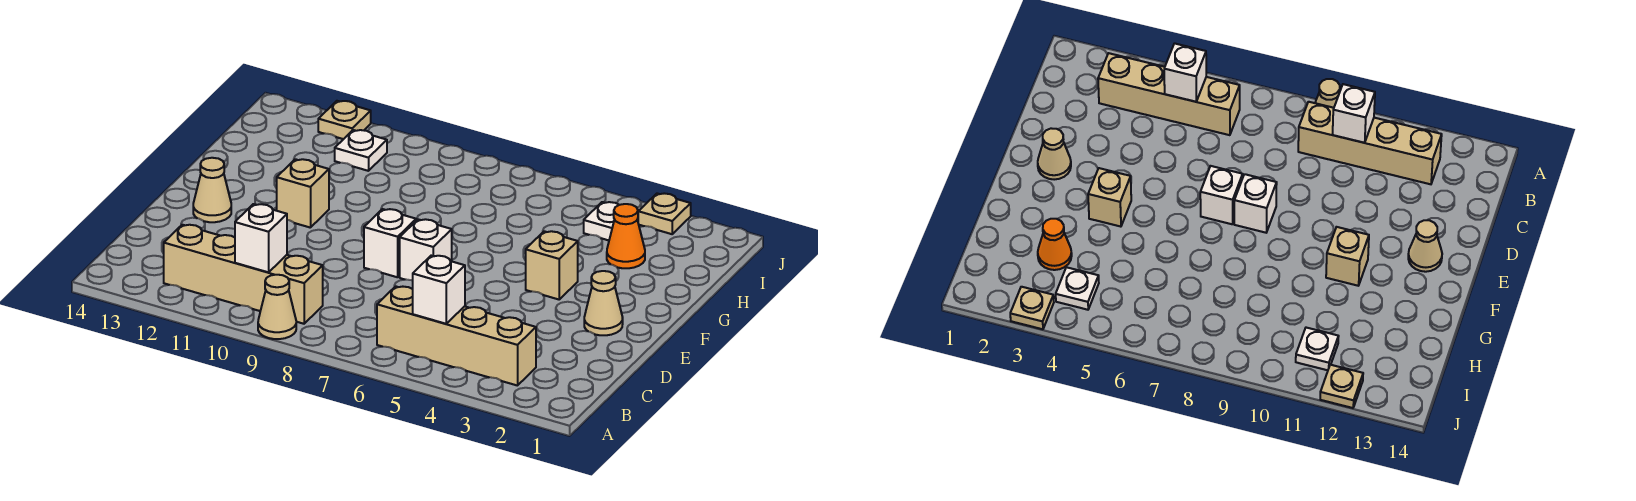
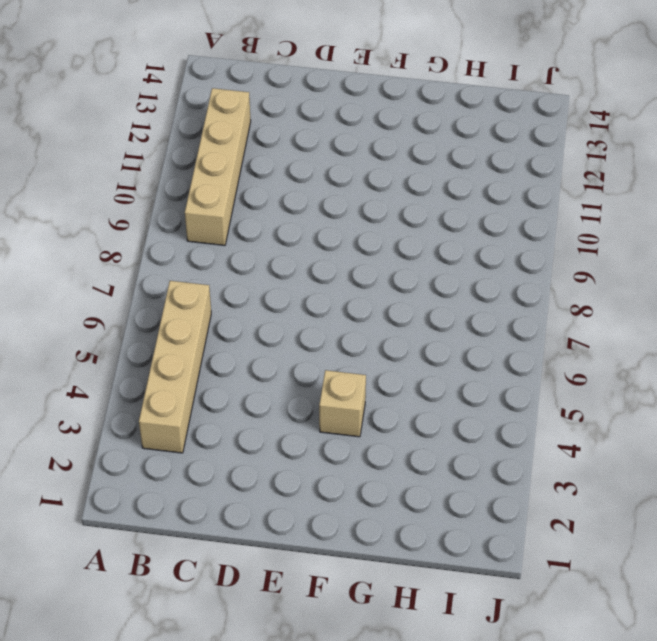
none -> tan 1x1 cone [258,275,296,339]
none -> tan 1x1 cone [584,271,623,335]
none -> white 1x1 brick [400,219,452,280]

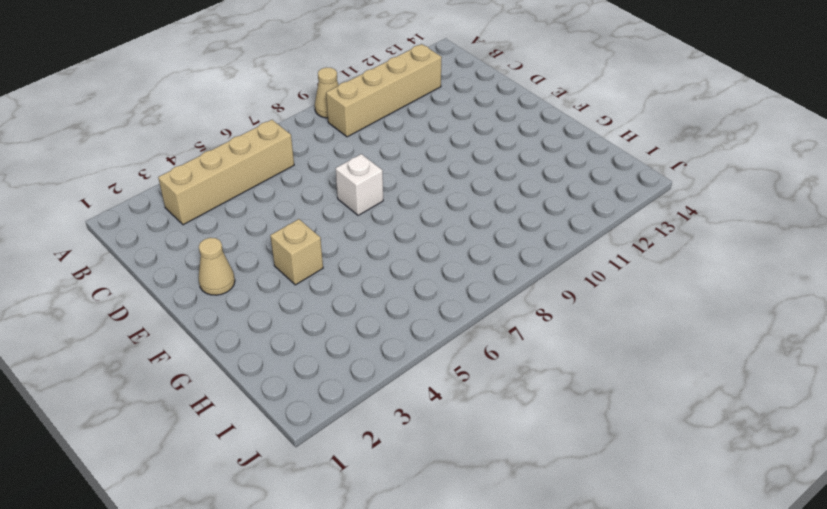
none -> white 1x1 brick [364,209,416,277]
none -> tan 1x1 cone [193,158,231,222]
none -> tan 1x1 brick [277,159,329,228]

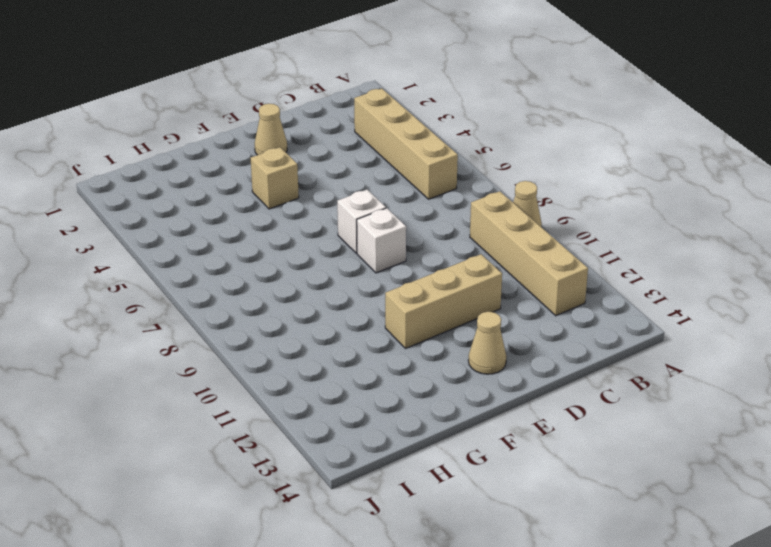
tan 1x3 brick [385,254,502,349] -> tan 1x1 brick [277,159,329,228]
none -> orange 1x1 cone [607,204,645,268]
none -> white 1x1 plate [584,202,619,240]
none -> white 1x1 plate [335,130,387,171]

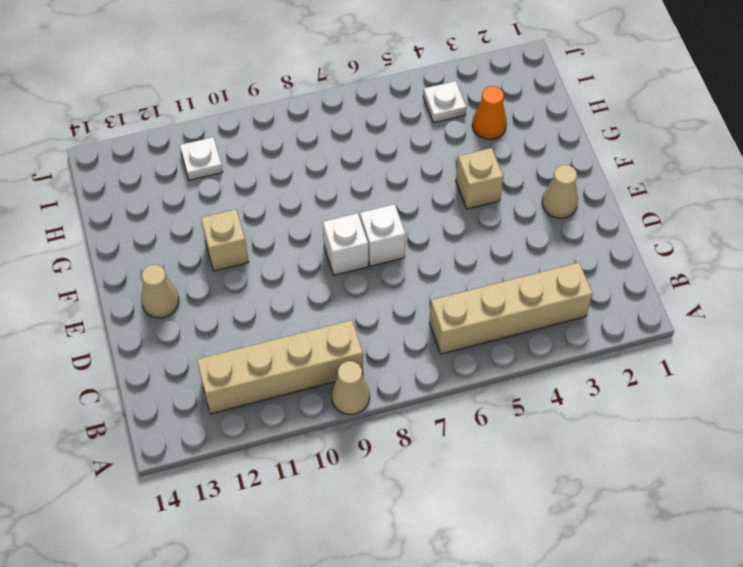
none -> tan 1x1 plate [638,193,691,234]
none -> tan 1x1 plate [318,101,371,139]
none -> white 1x1 brick [413,256,465,324]

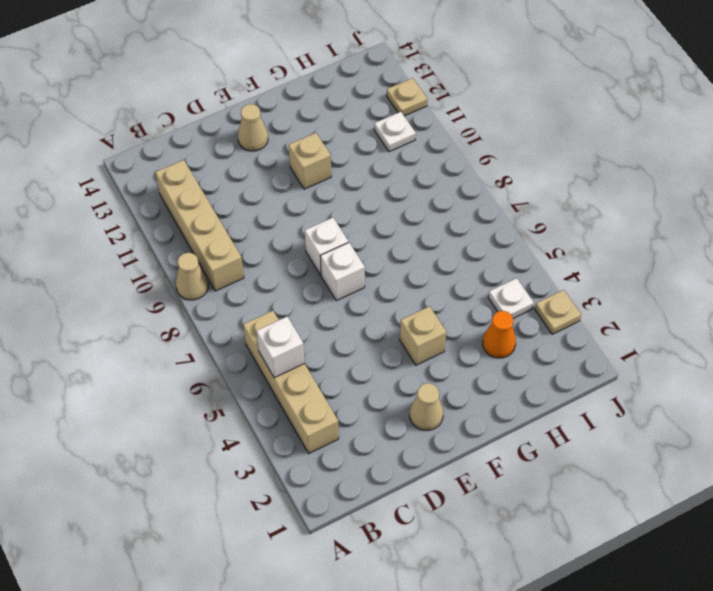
none -> white 1x1 brick [235,204,287,272]

